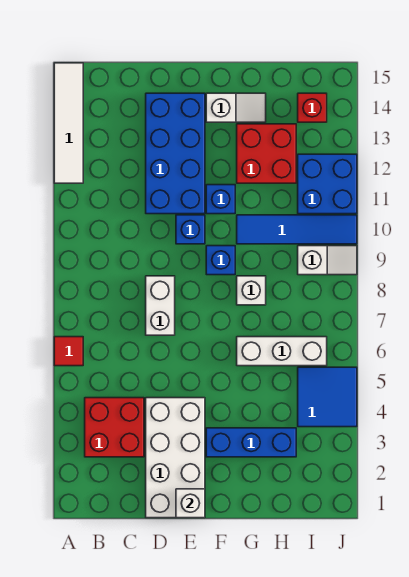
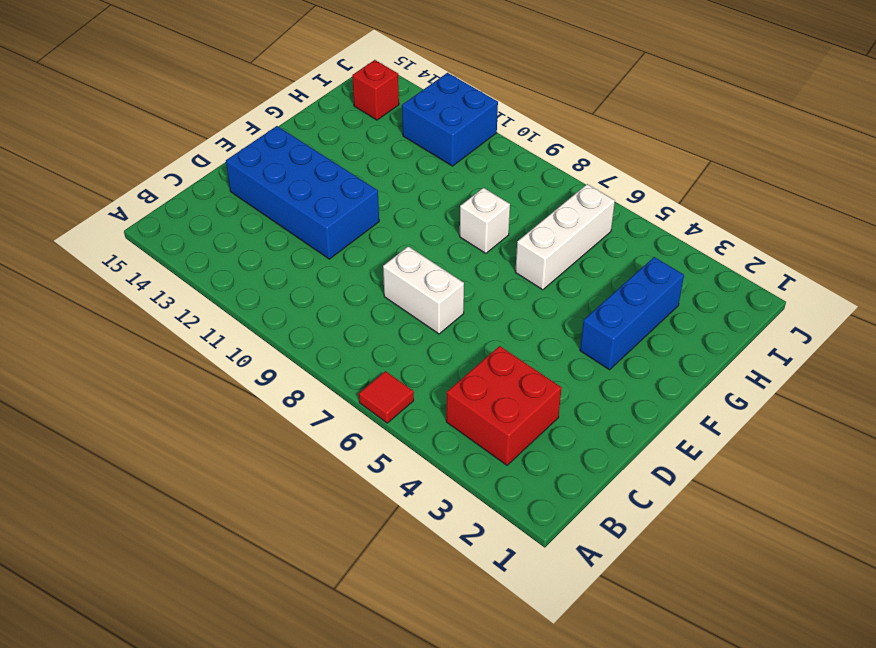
none -> white 1x4 tile [54,63,83,183]
none -> white 2x4 brick [146,398,205,518]
none -> blue 1x1 brick [176,215,205,244]

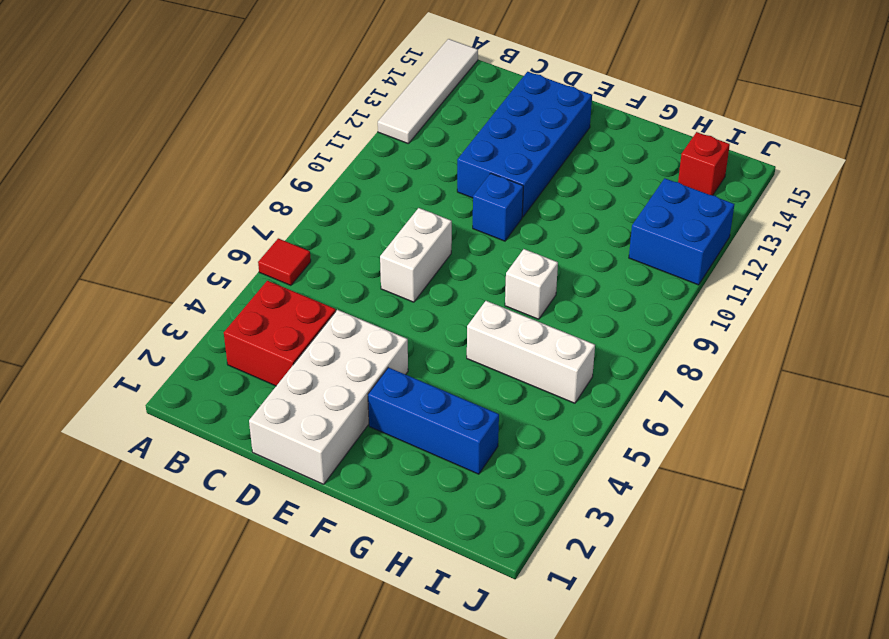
none -> blue 1x1 brick [206,246,235,275]
none -> blue 1x1 brick [206,185,235,214]
none -> white 1x2 slope [206,93,266,122]

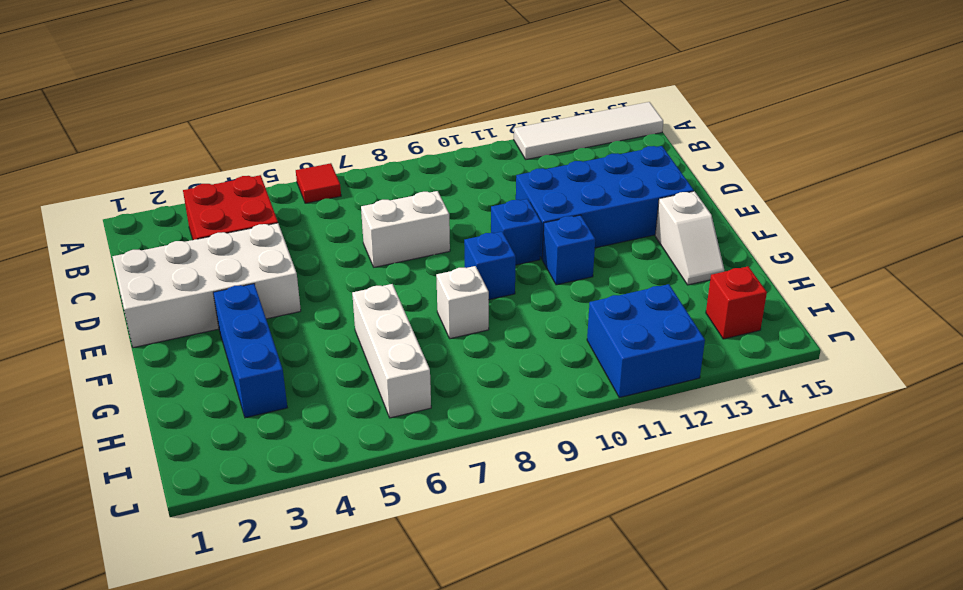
none -> blue 1x4 tile [237,215,357,244]
none -> red 2x2 brick [237,124,296,183]
none -> blue 2x2 tile [298,367,357,427]

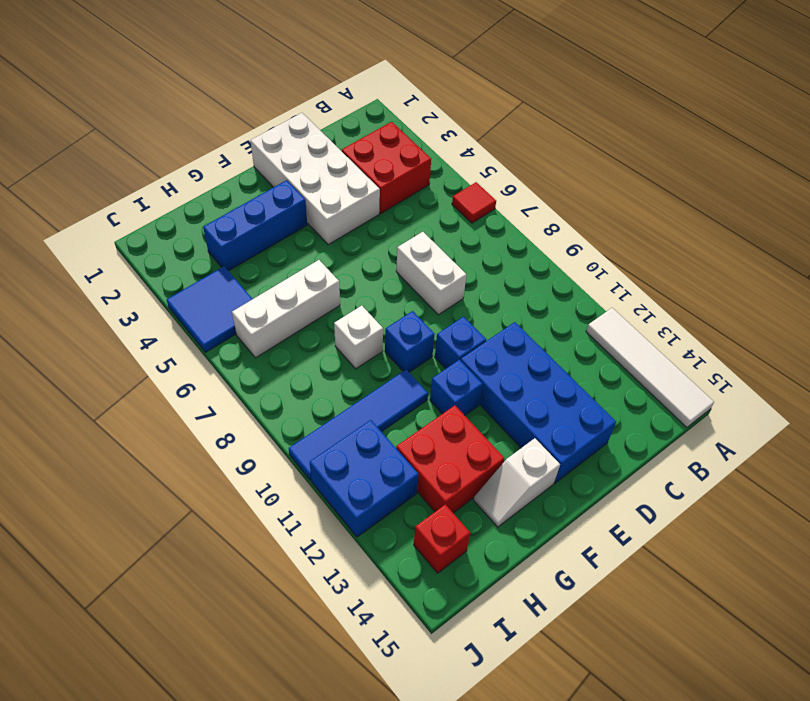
none -> white 1x2 slope [298,246,357,275]
none -> white 1x1 brick [176,489,205,518]

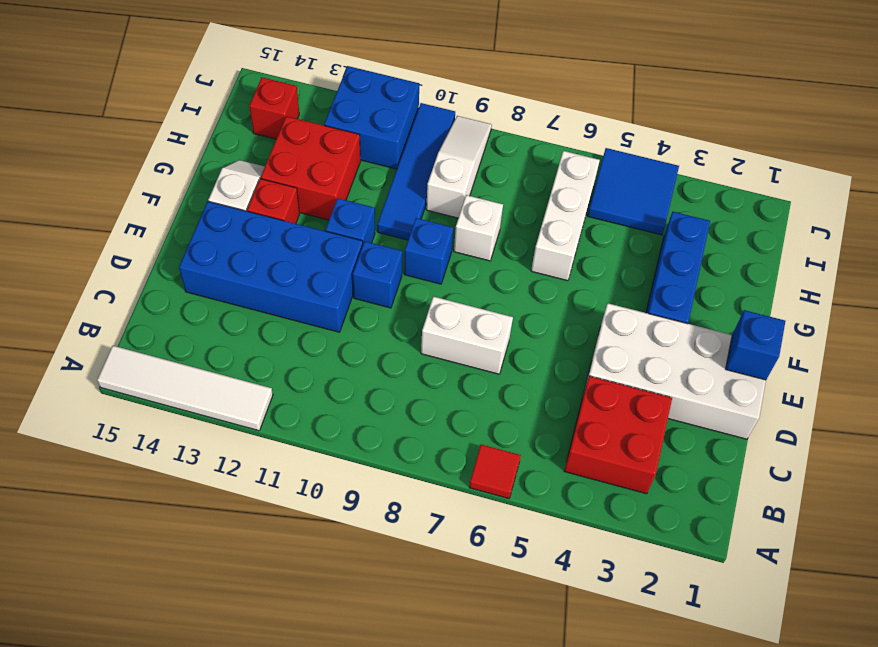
blue 1x1 brick [726,310,785,380] -> white 1x1 brick [176,489,205,518]
red 1x1 brick [247,179,300,224] -> none
white 1x3 slope [426,116,492,218] -> white 1x2 slope [298,246,357,275]

